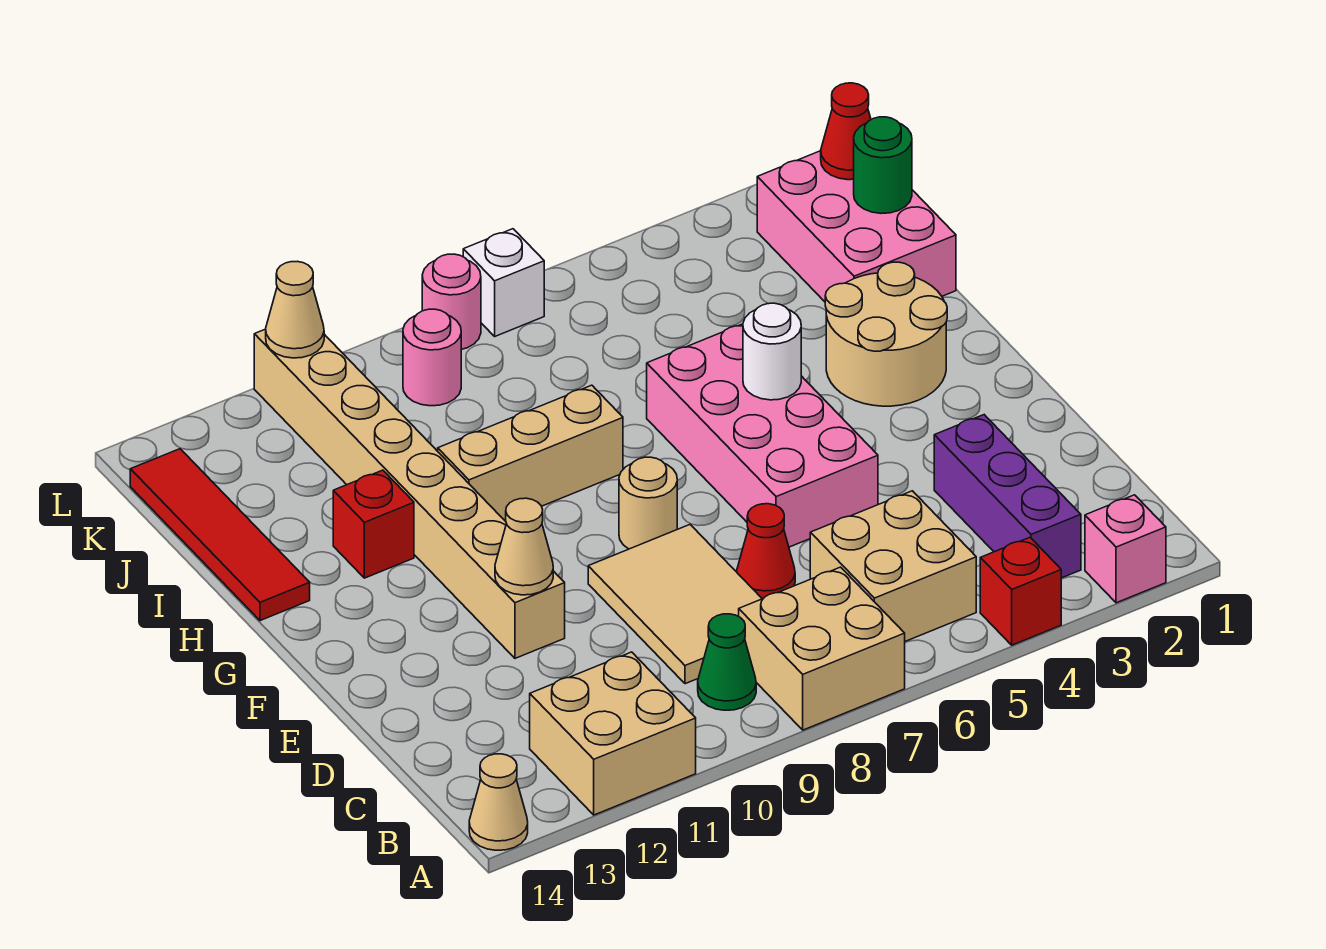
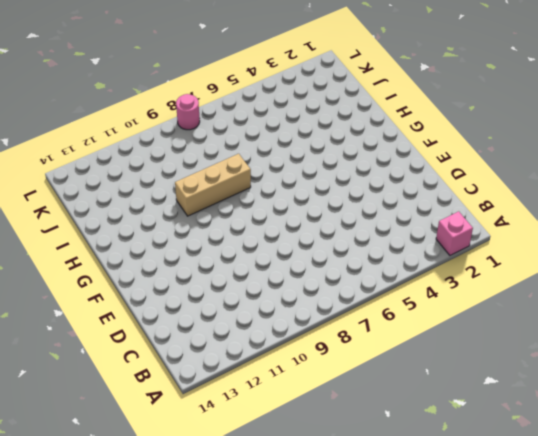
none -> red 1x1 brick [980,538,1061,645]
none -> tan 2x2 brick [739,567,905,730]
none -> tan 2x2 brick [530,652,696,815]

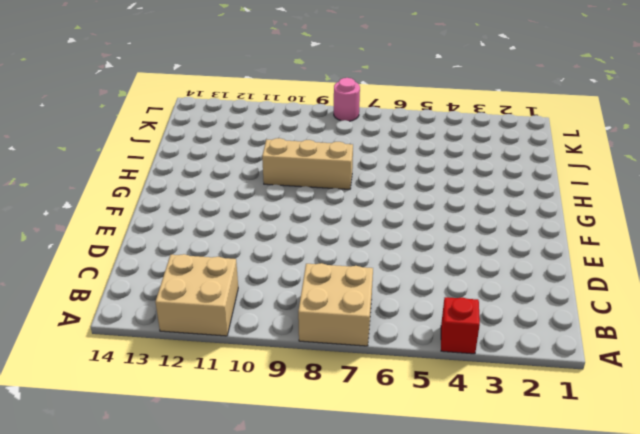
none -> pink 1x1 brick [1085,495,1166,603]
none -> tan 1x1 cone [469,754,528,850]
none -> purple 1x3 brick [934,415,1081,578]

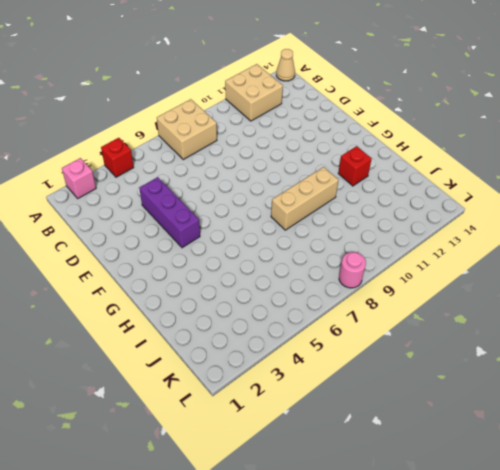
purple 1x3 brick [139,177,200,248] -> purple 1x3 brick moved to [934,415,1081,578]
none -> tan 2x2 brick [810,491,976,641]
none -> green 1x1 cone [698,614,756,710]
none -> tan 2x3 tile [588,525,762,684]

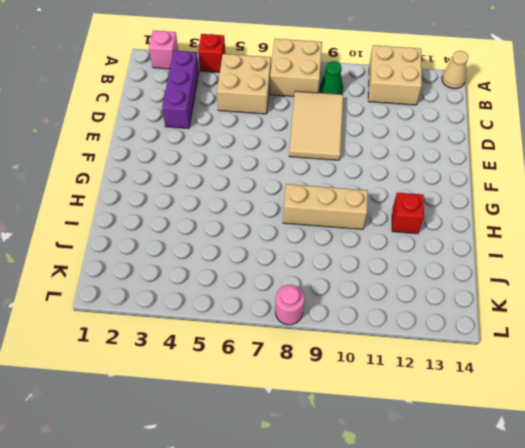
none -> red 1x1 cone [737,504,795,599]
none -> pink 2x4 brick [647,324,878,547]
none -> tan 1x8 brick [254,329,565,658]

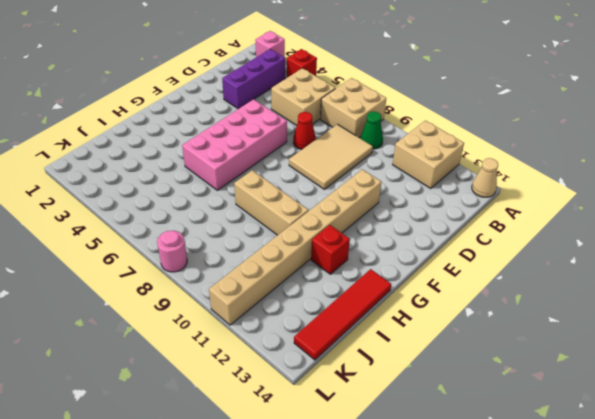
none -> tan 1x1 round brick [619,457,677,549]
none -> tan 2x2 round brick [825,262,947,406]
none -> pink 2x3 brick [757,151,956,302]

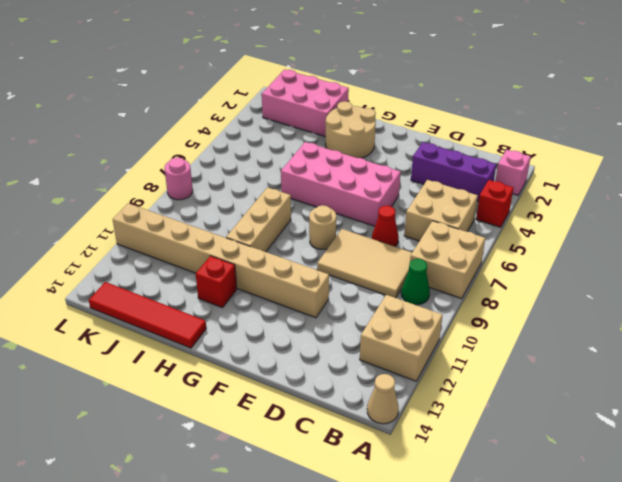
none -> pink 1x1 round brick [403,309,461,406]
none -> white 1x1 brick [463,229,545,336]
none -> tan 1x1 cone [495,498,553,595]

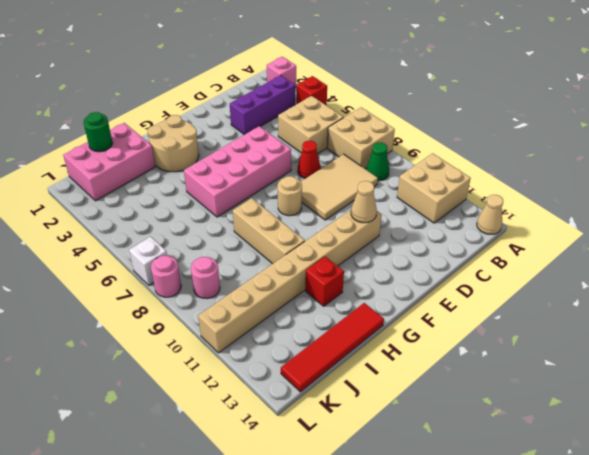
none -> white 1x1 round brick [743,303,801,400]
none -> red 1x1 cone [821,83,871,180]
none -> tan 1x1 cone [266,261,324,358]

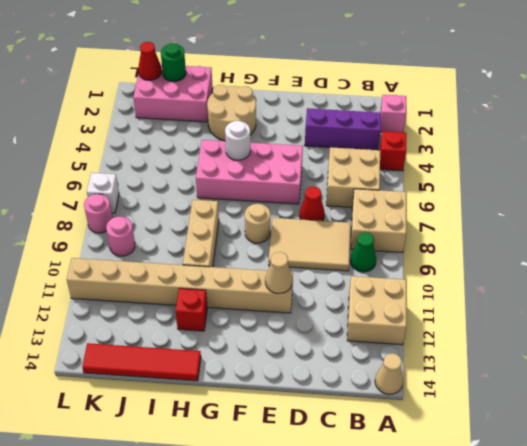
none -> tan 1x1 cone [266,261,324,358]

